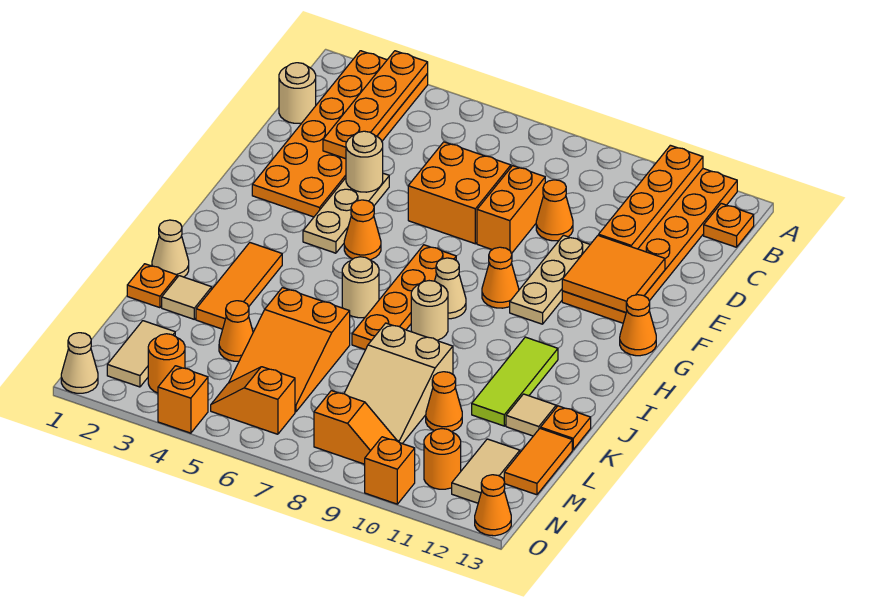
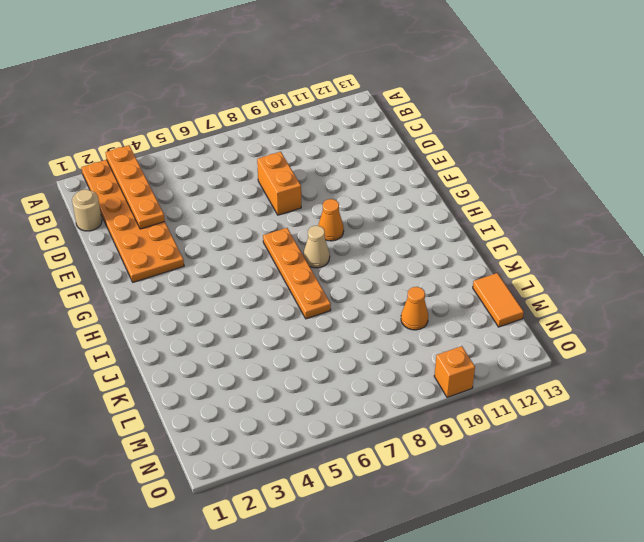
none -> orange 2x6 plate [562,169,737,323]
none -> orange 1x1 plate [704,203,754,247]
none -> orange 2x2 brick [408,142,511,244]
none -> orange 1x1 cone [536,180,573,241]

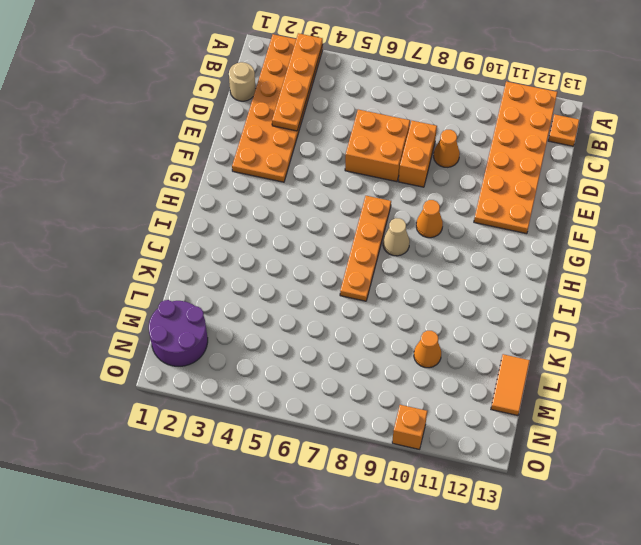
purple 2x2 round brick [149,300,208,366] -> tan 1x2 tile [107,321,175,387]
none -> tan 1x3 plate [303,173,389,253]
none -> tan 1x3 plate [510,235,590,324]
none -> orange 1x1 cone [344,200,381,260]
none -> orange 1x1 cone [620,295,656,356]

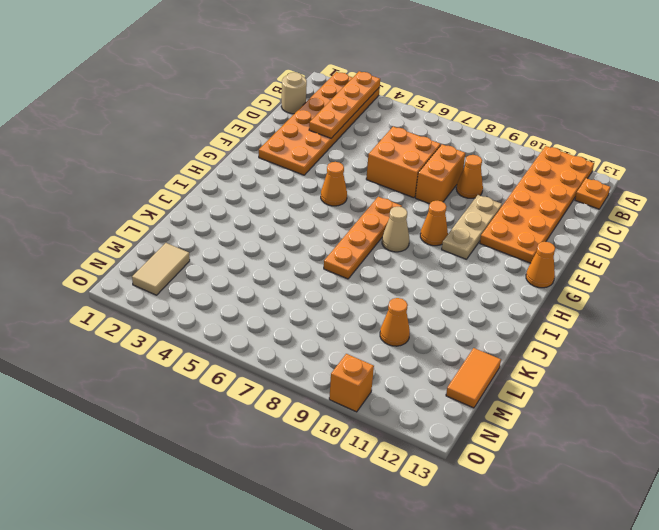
none -> tan 1x3 plate [303,173,389,253]
none -> orange 1x3 tile [196,243,282,329]
none -> tan 1x1 round brick [342,257,379,318]
none -> tan 1x1 round brick [411,281,448,340]

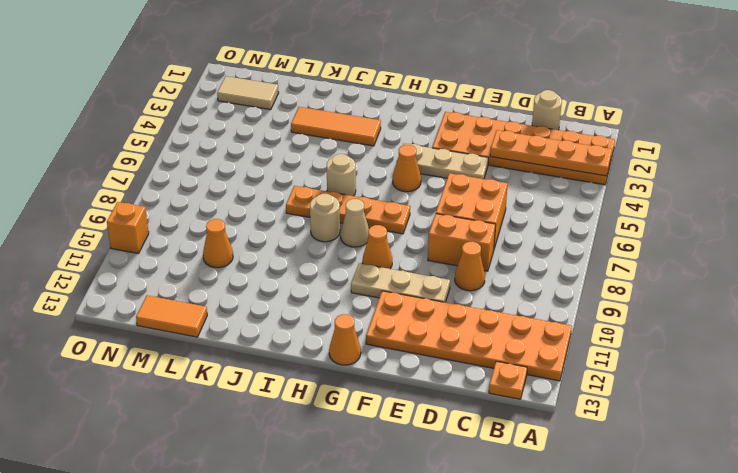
none -> lime 1x3 tile [472,337,558,426]
none -> tan 1x1 cone [152,220,189,277]
none -> orange 1x1 plate [127,264,177,308]
none -> tan 1x1 tile [162,276,212,319]

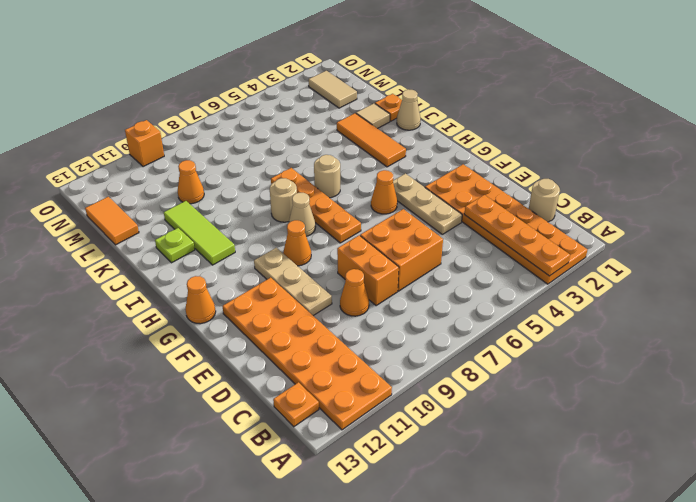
lime 1x1 plate [155,228,195,263] -> none
none -> orange 2x3 slope [229,288,350,412]
none -> tan 2x3 slope [344,323,453,444]
none -> tan 1x1 tile [506,394,556,436]
none -> orange 1x1 plate [541,406,591,450]

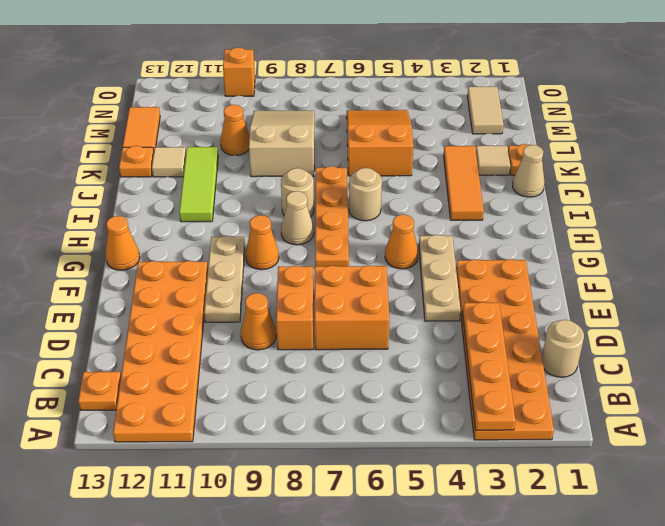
none -> orange 1x1 cone [219,301,253,361]
none -> tan 1x2 tile [452,439,520,503]
none -> orange 1x1 round brick [148,334,185,393]
none -> orange 1x2 slope [211,367,295,434]

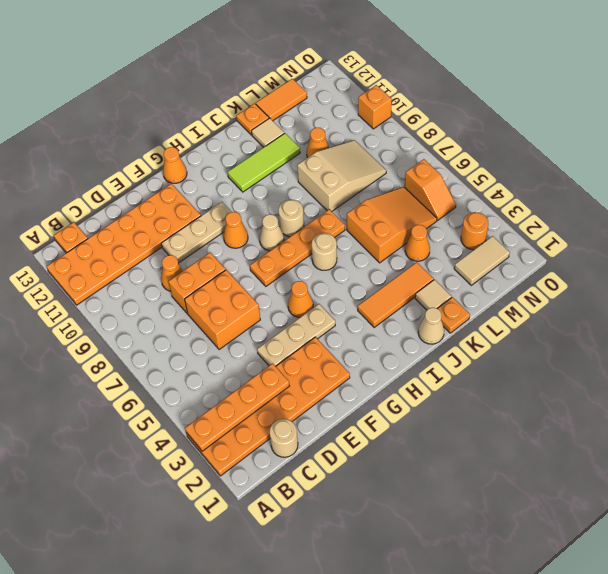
none -> tan 1x2 tile [452,439,520,503]
none -> orange 1x2 slope [314,391,397,464]
none -> orange 1x1 round brick [424,429,461,489]
none -> tan 1x1 cone [61,333,98,393]

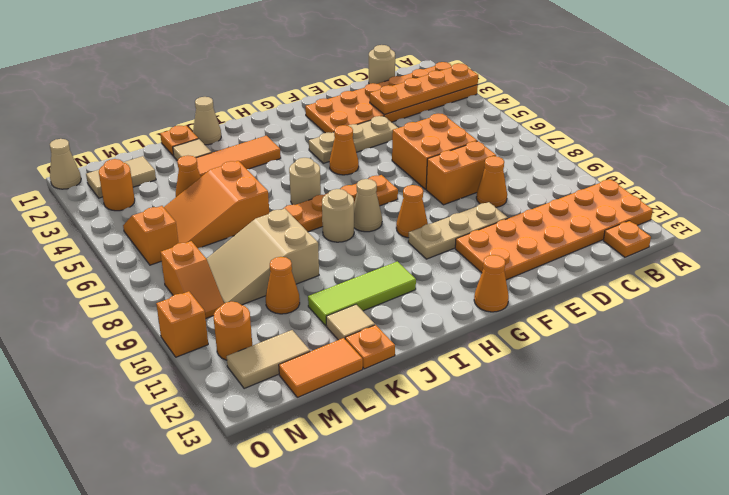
none -> orange 1x1 brick [158,366,208,433]
none -> orange 1x1 cone [475,475,511,536]
none -> orange 1x4 plate [599,145,703,249]
none -> tan 1x1 round brick [346,131,383,192]

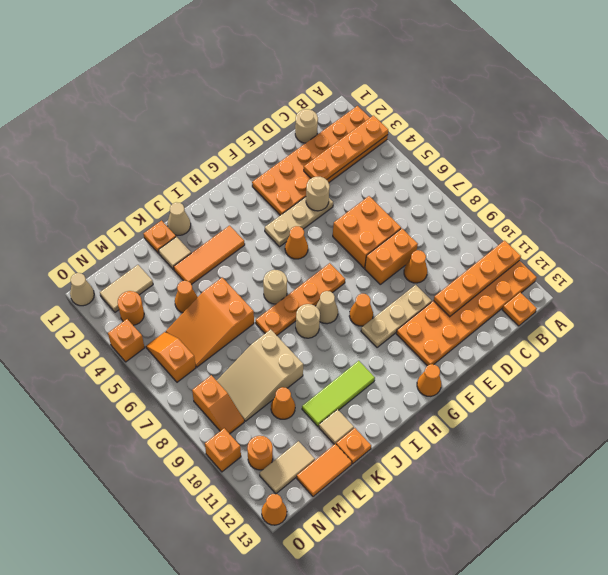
none -> orange 2x2 tile [562,235,665,313]

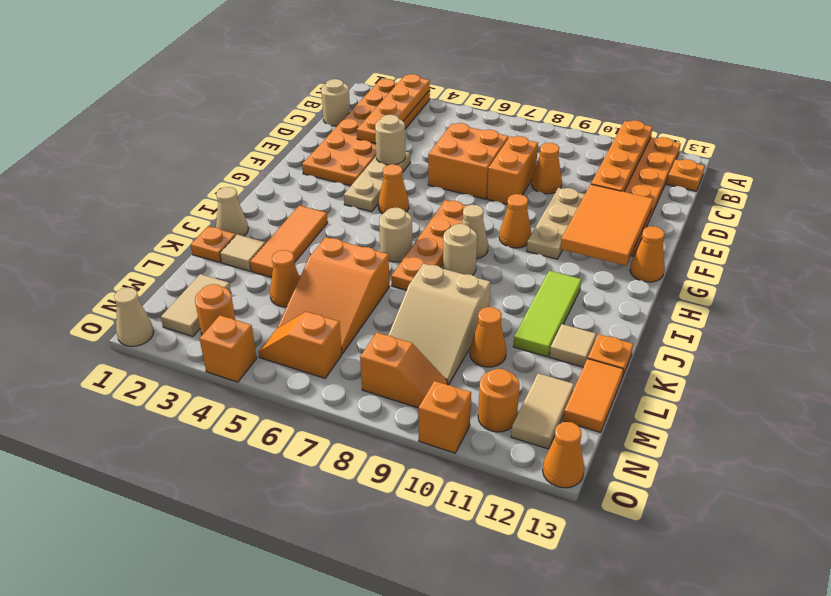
orange 2x3 tile [560,184,653,266] -> orange 2x2 tile [562,235,665,313]

